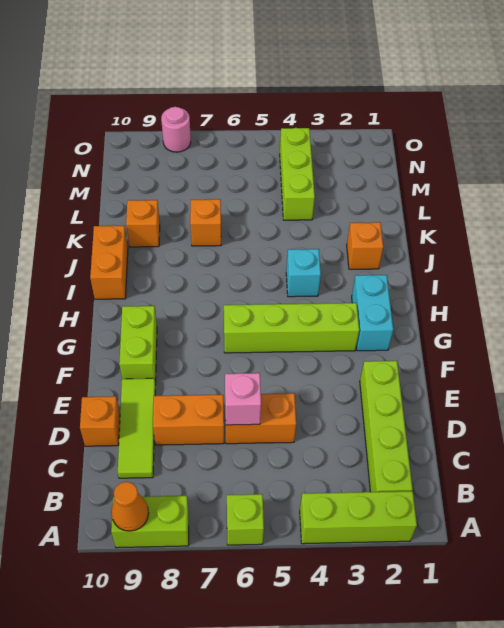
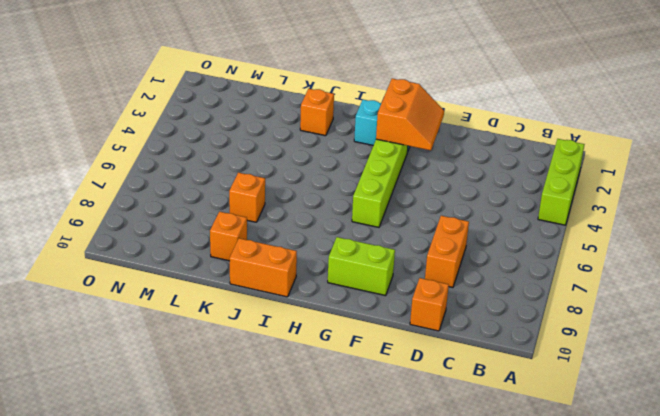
orange 2x2 slope [376,79,444,150] -> none
none -> lime 1x1 brick [227,494,264,545]
none -> lime 1x2 brick [111,496,189,548]
none -> lime 1x4 brick [360,361,413,492]

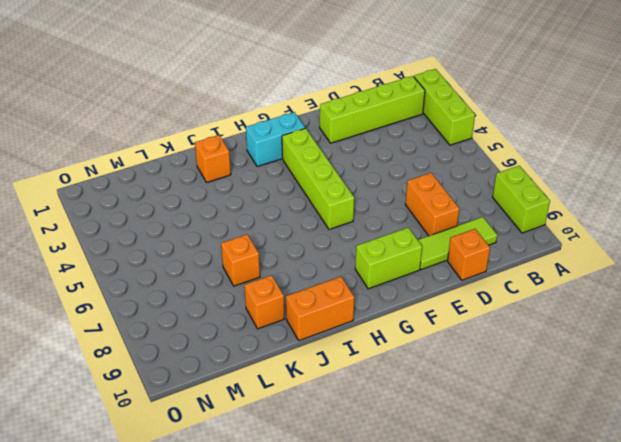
none -> lime 1x1 brick [227,494,264,545]
none -> orange 1x2 brick [225,393,296,444]
none -> cyan 1x1 brick [286,249,321,297]

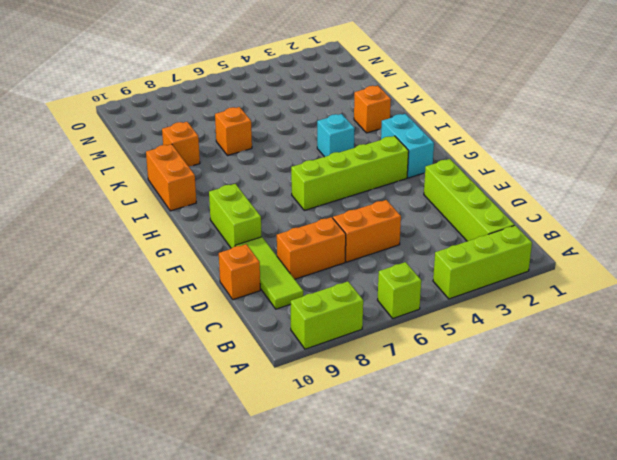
none -> lime 1x3 brick [280,128,315,220]
none -> pink 1x1 round brick [161,107,191,152]
none -> orange 1x1 cone [111,482,149,531]

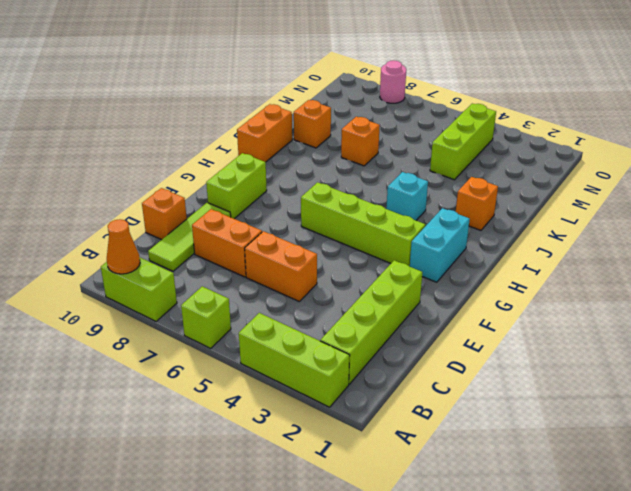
none -> pink 1x1 brick [225,373,261,425]

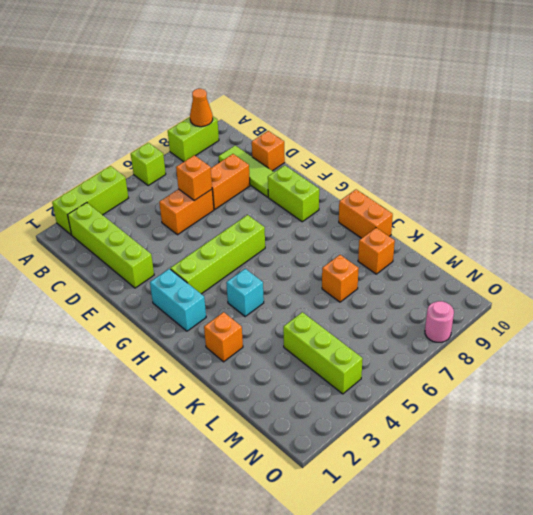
orange 1x1 brick [176,155,212,201] -> pink 1x1 brick [225,373,261,425]

